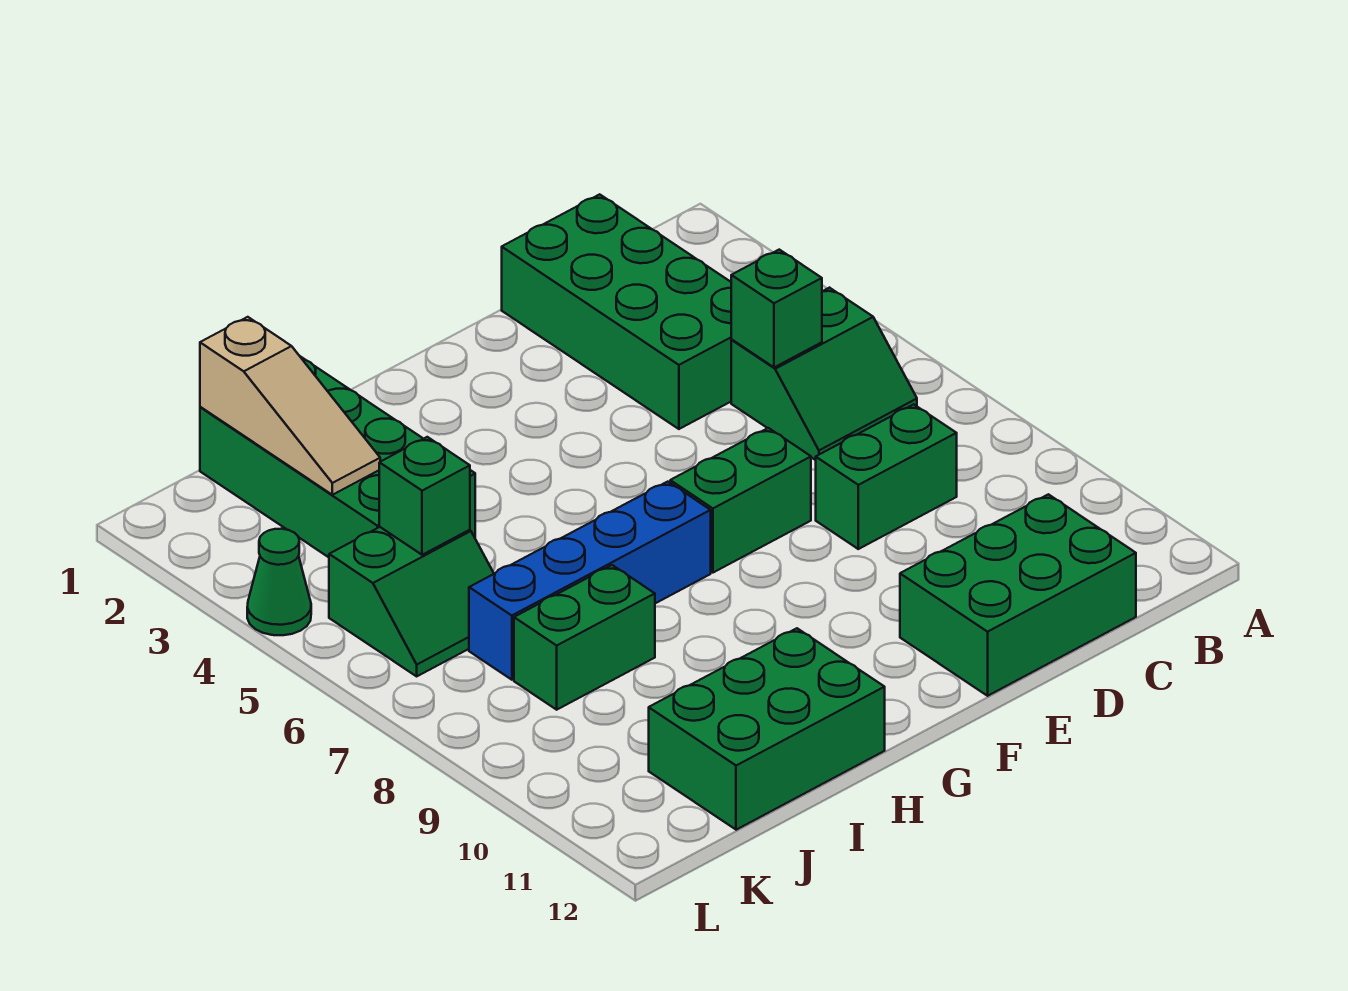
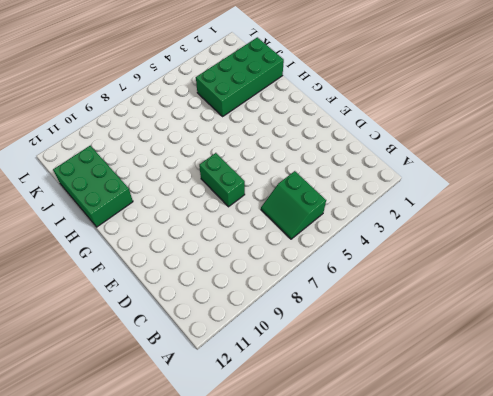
none -> green 2x4 brick [502,194,732,429]
none -> green 1x2 brick [816,404,957,549]
none -> green 2x3 brick [900,494,1136,696]

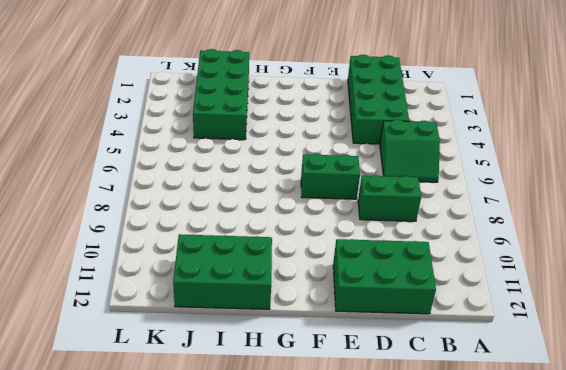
none -> blue 1x4 brick [469,482,711,680]
none -> green 1x2 brick [514,565,655,710]
none -> green 2x2 slope [329,527,494,676]

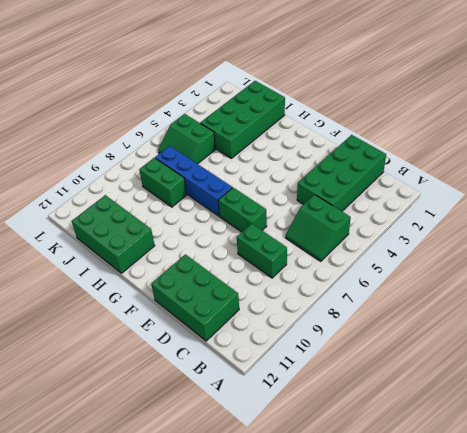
none -> green 1x1 cone [247,529,311,635]
none -> green 1x1 brick [731,250,822,367]
none -> tan 1x3 slope [200,317,380,495]

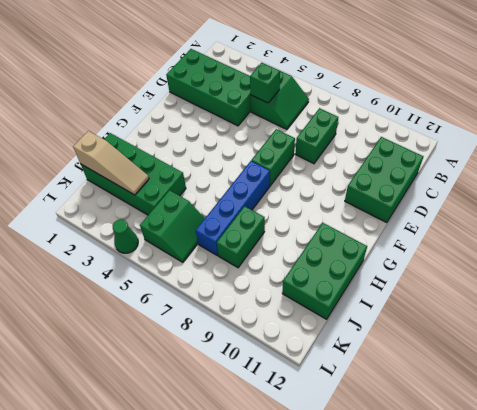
none -> green 1x1 brick [379,437,470,555]

